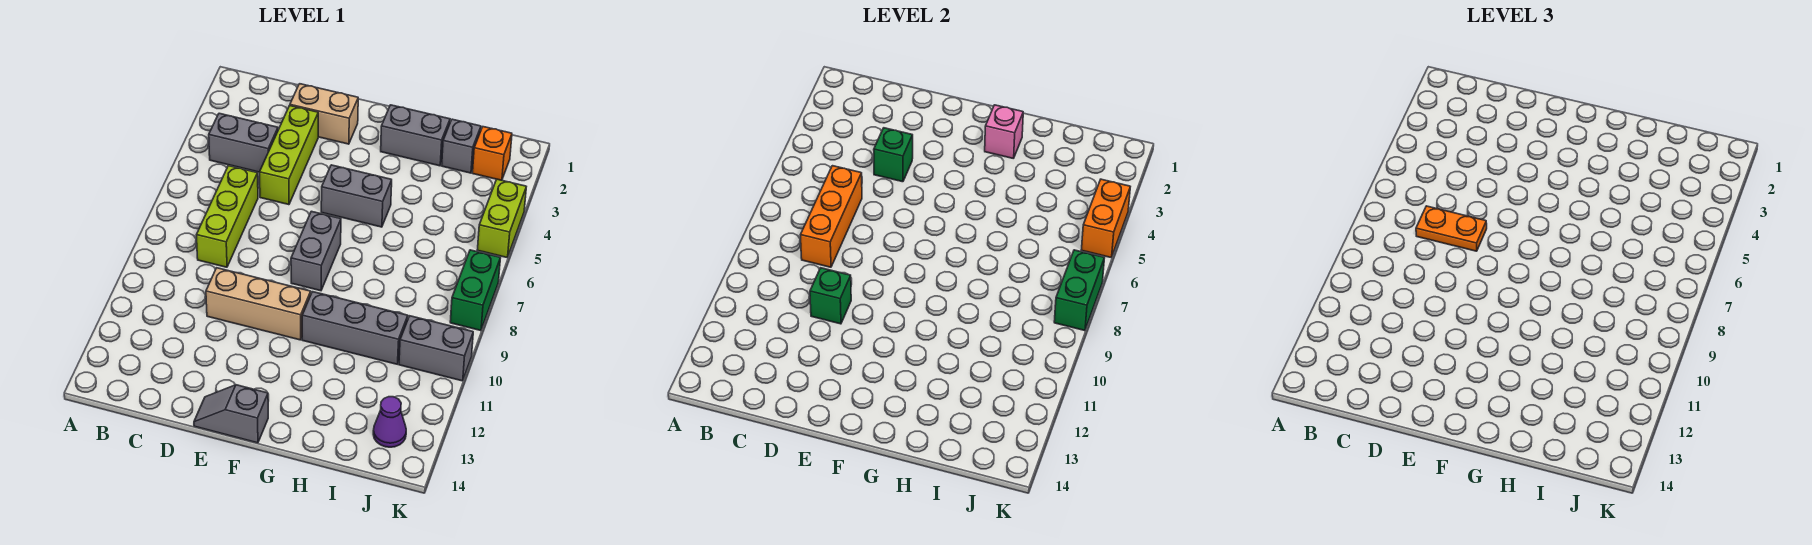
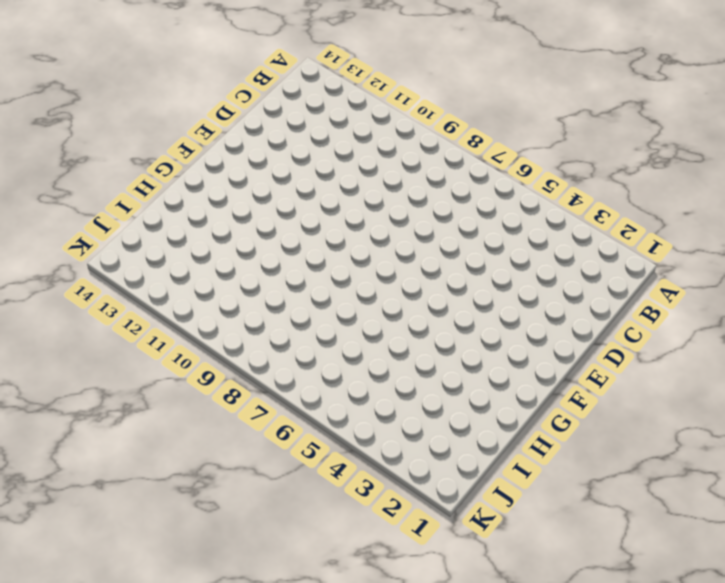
none -> grey 1x2 brick [209,113,278,172]
none -> lime 1x3 brick [196,166,258,267]
none -> tan 1x2 brick [290,84,358,144]

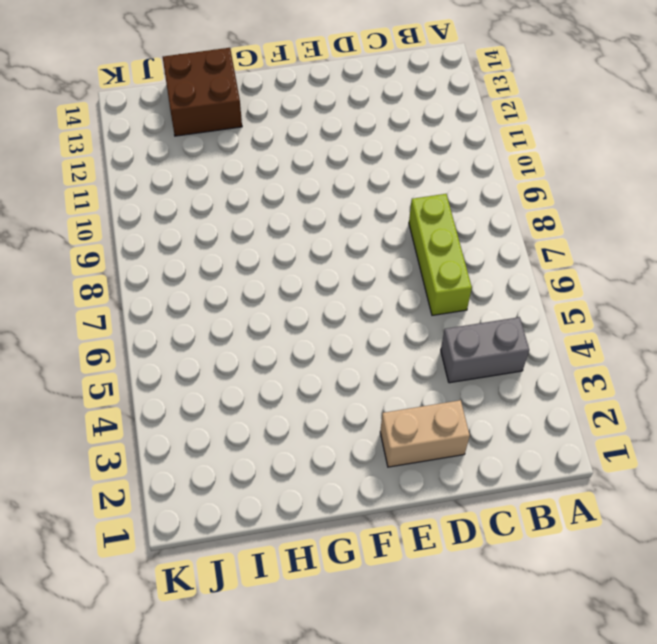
brown 2x2 brick [163,48,242,136] -> none
none -> lime 1x3 brick [260,106,318,205]
none -> tan 1x3 brick [206,268,311,340]
none -> grey 1x2 slope [194,385,268,443]

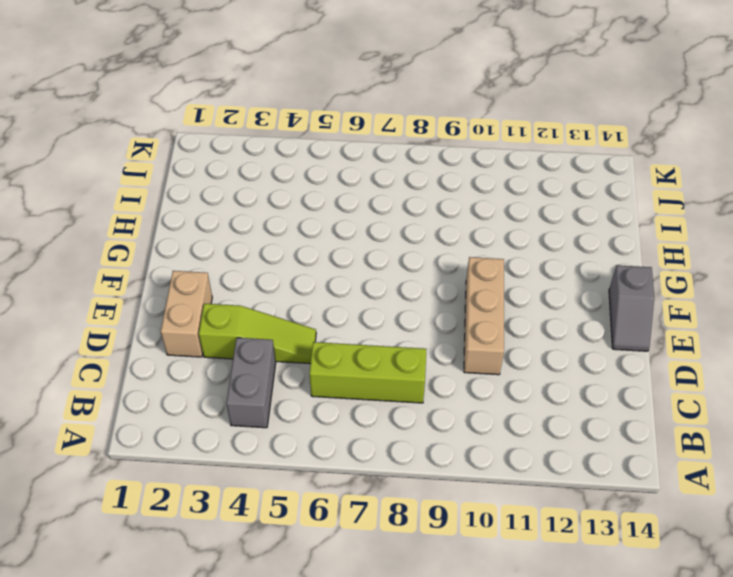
lime 1x3 slope [199,304,316,364] -> lime 1x3 brick [260,106,318,205]
none -> grey 1x2 brick [321,165,392,227]
none -> grey 1x2 brick [291,211,341,291]
none -> grey 1x2 brick [381,105,450,166]

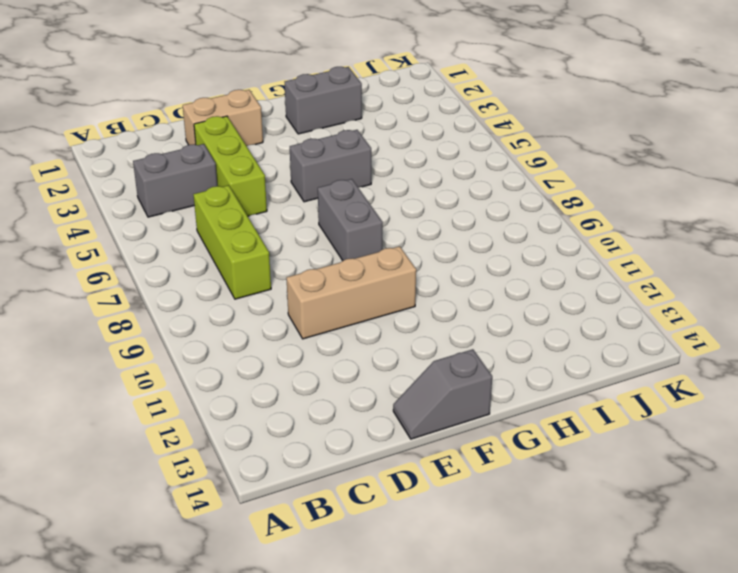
none -> grey 1x3 brick [302,292,408,364]
none -> grey 1x1 brick [442,119,481,173]
none -> orange 1x1 brick [473,127,512,180]

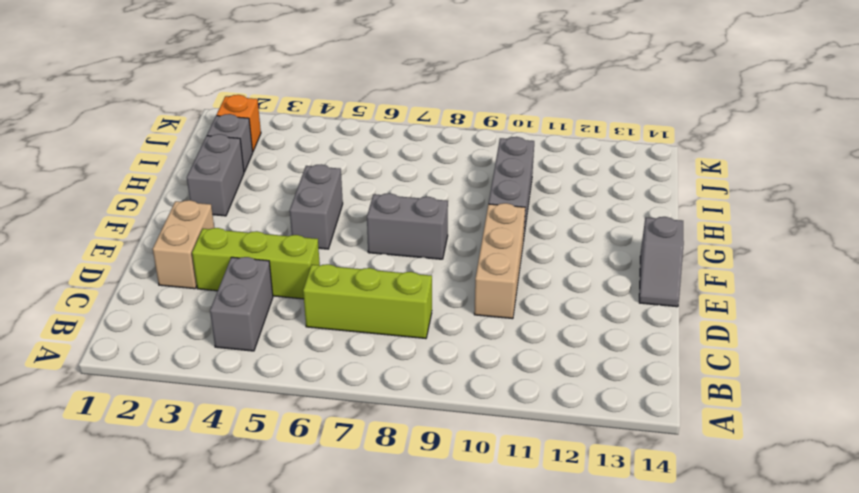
none -> grey 1x2 brick [399,316,473,381]
none -> purple 1x1 cone [373,397,406,447]
none -> lime 1x2 brick [477,179,526,257]

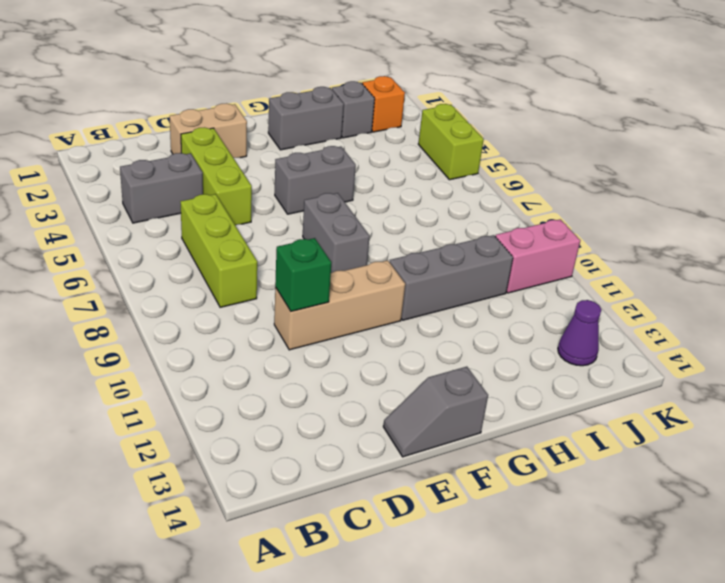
pink 1x2 brick [495,219,580,293] -> grey 1x2 brick [399,316,473,381]
none -> green 1x2 brick [450,250,500,331]
none -> orange 1x3 brick [800,166,862,267]
none -> green 1x1 brick [874,128,913,182]

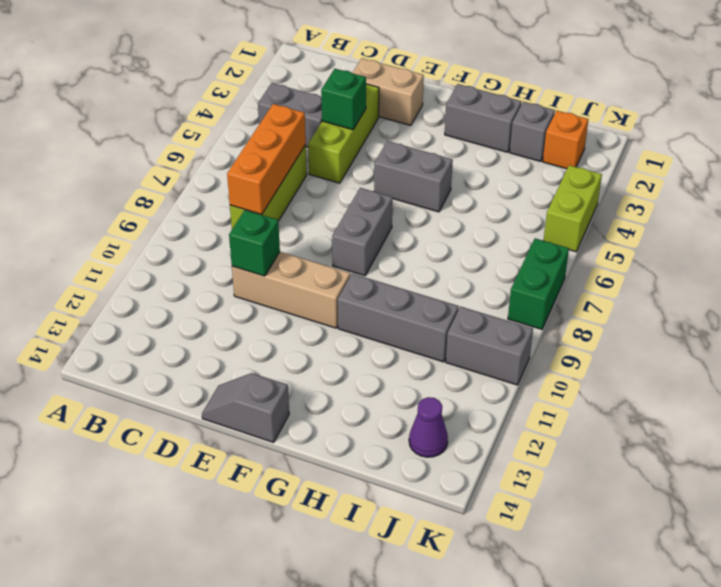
none -> pink 1x1 brick [985,105,1023,159]
none -> orange 1x2 brick [1081,179,1130,257]
none -> green 1x2 brick [1054,250,1104,331]

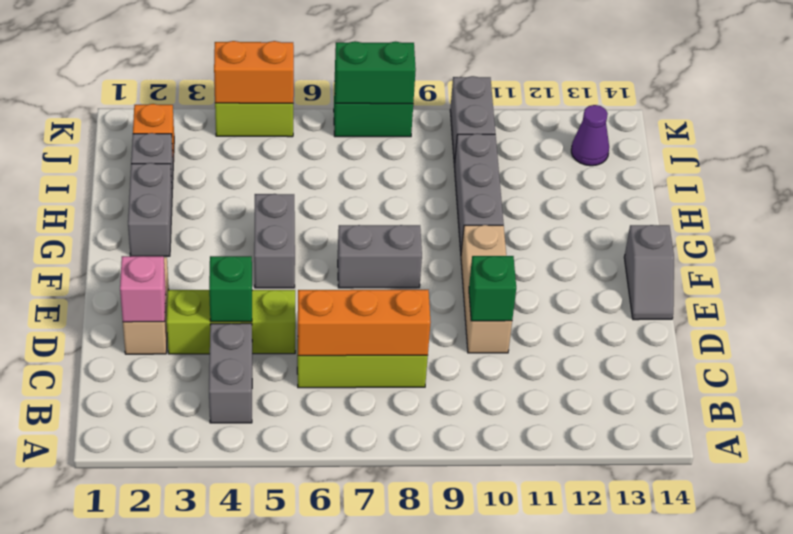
pink 1x1 brick [120,256,166,322] -> pink 1x1 brick moved to [985,105,1023,159]
none -> orange 1x2 plate [1416,206,1487,251]

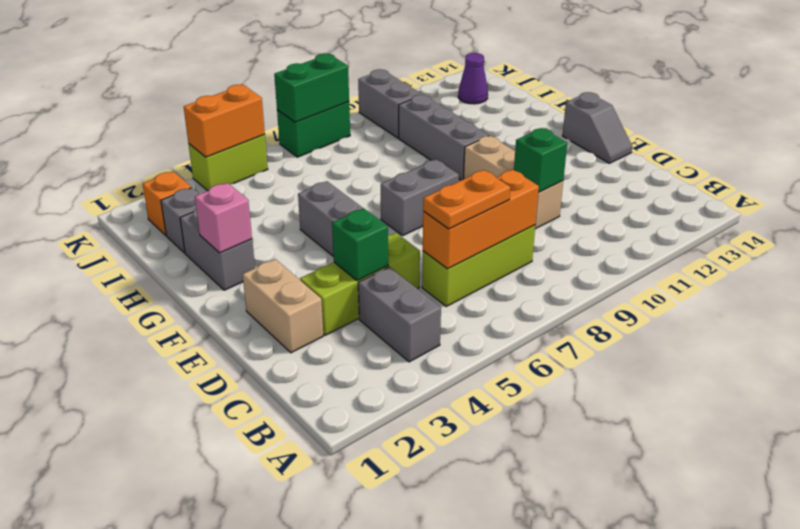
orange 1x2 plate [423,170,510,229] -> orange 1x2 plate turned to [1416,206,1487,251]

